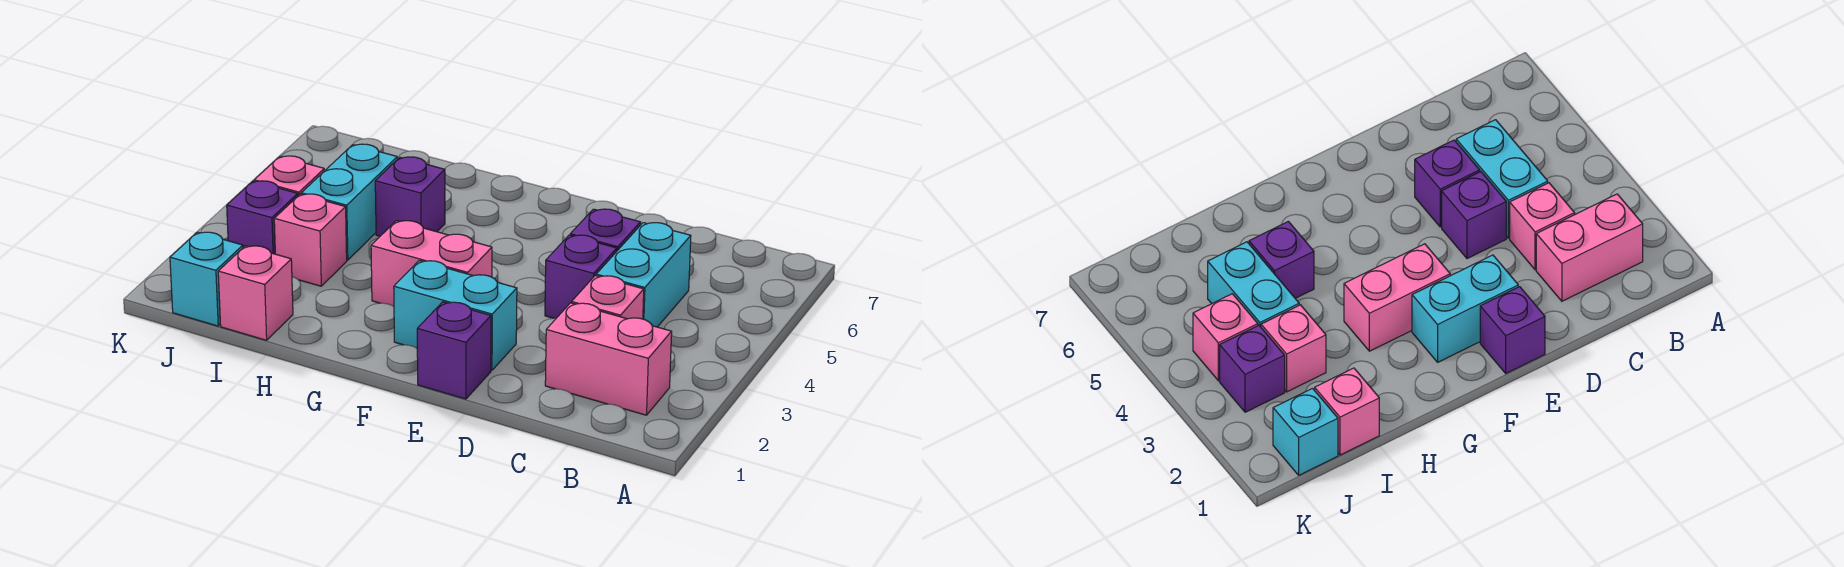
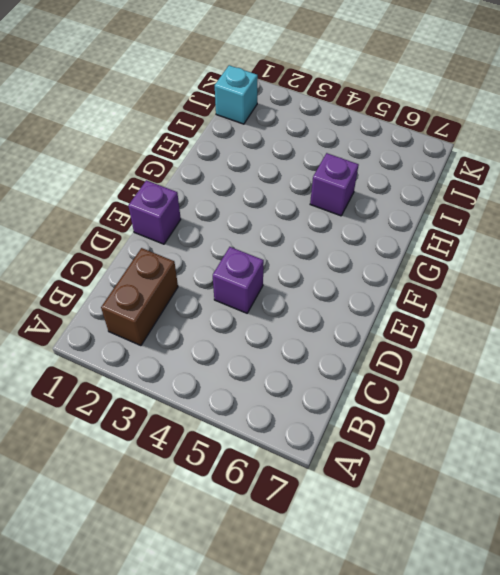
brown 1x2 brick [101,248,178,346] -> pink 1x2 brick [545,303,672,415]
none -> pink 1x1 brick [572,276,644,319]
none -> cyan 1x2 brick [596,223,691,327]
none -> purple 1x1 brick [570,209,641,251]

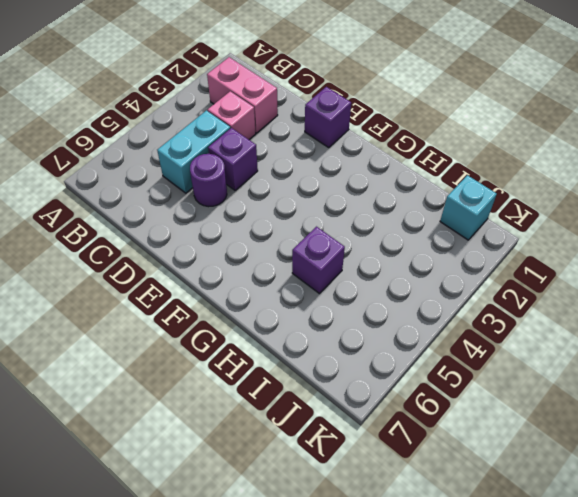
purple 1x1 round brick [190,154,227,207] -> purple 1x1 brick [570,209,641,251]
none -> cyan 1x2 brick [394,261,517,370]
none -> pink 1x2 brick [371,221,492,306]
none -> pink 1x1 brick [218,246,293,340]

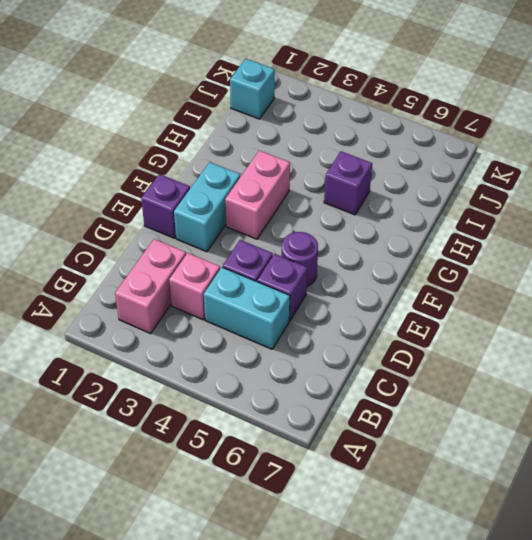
purple 1x1 round brick [281,232,318,287] -> none
none -> pink 1x1 brick [218,246,293,340]
none -> pink 1x1 brick [274,194,347,286]
none -> cyan 1x2 brick [301,144,397,260]

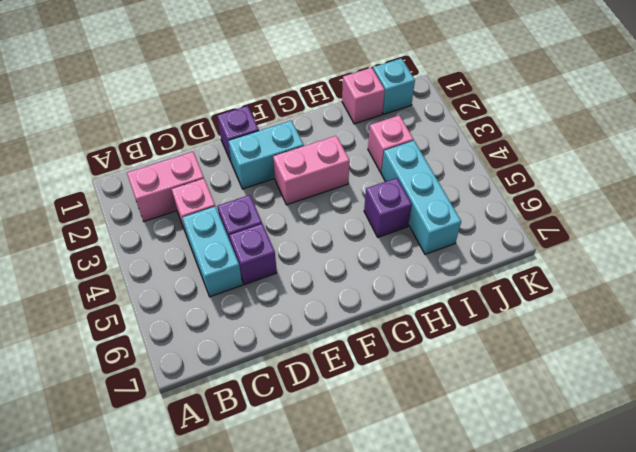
cyan 1x3 brick [381,141,461,254] -> cyan 1x2 brick [301,144,397,260]
none -> purple 1x1 brick [227,181,298,254]
none -> pink 1x1 brick [254,156,324,196]

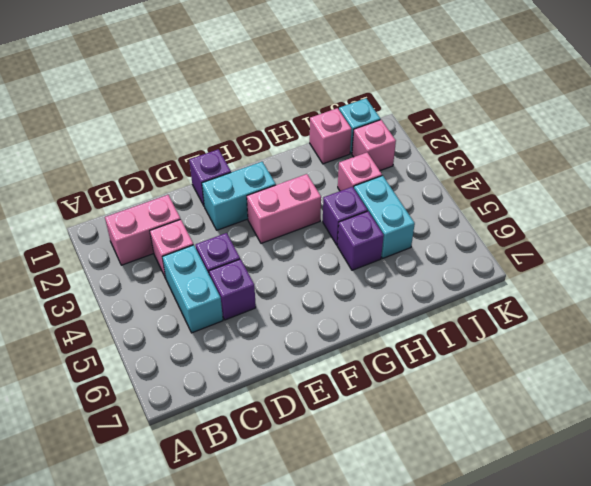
purple 1x1 brick [323,187,367,245] -> purple 1x1 brick moved to [227,181,298,254]
pink 1x1 brick [352,120,396,171] -> pink 1x1 brick moved to [254,156,324,196]

